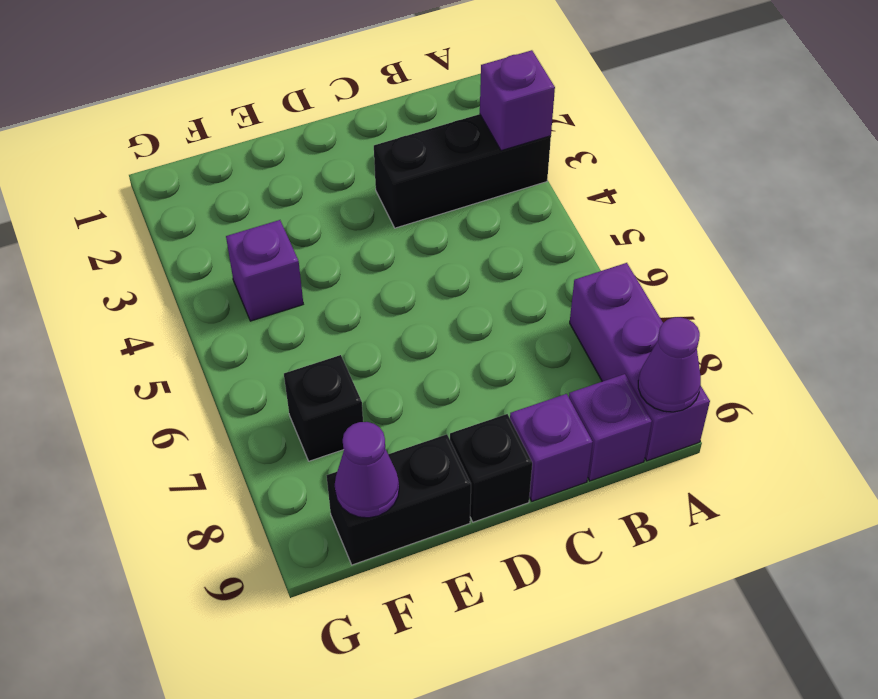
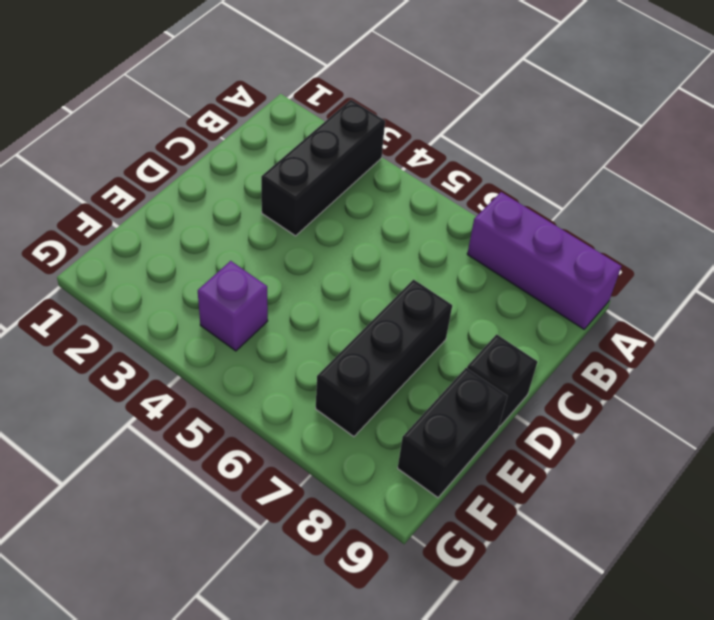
black 1x3 brick [316,280,452,437] -> black 1x1 brick [284,355,363,461]
none -> purple 1x1 brick [569,374,652,481]
none -> purple 1x1 brick [510,394,593,501]

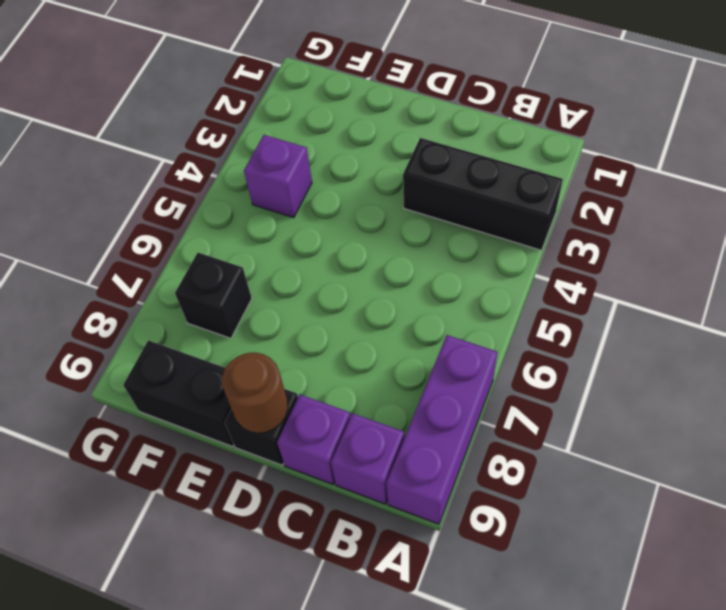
brown 1x1 round brick [222,352,288,433] -> none
none -> purple 1x1 brick [480,50,555,151]
none -> purple 1x1 cone [638,317,701,412]

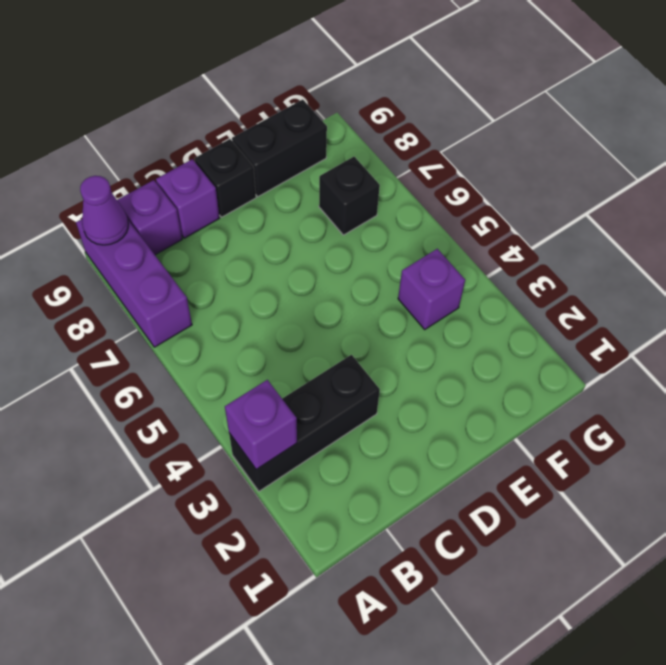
none -> purple 1x1 cone [335,422,399,518]

